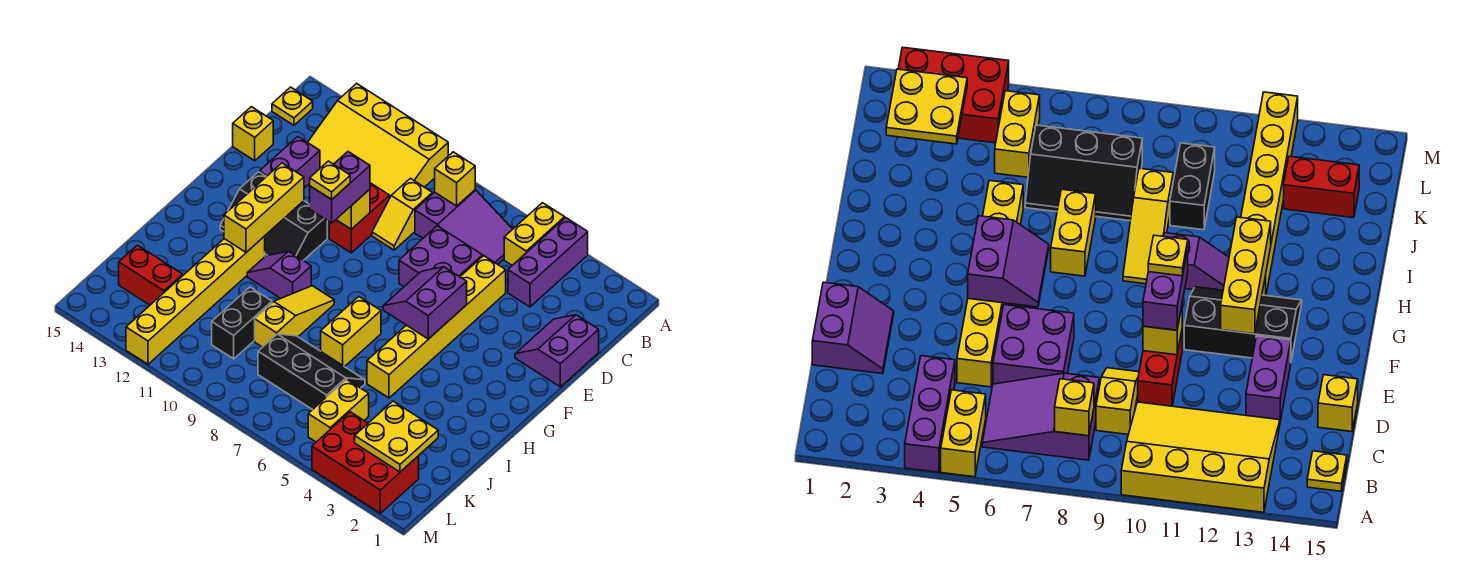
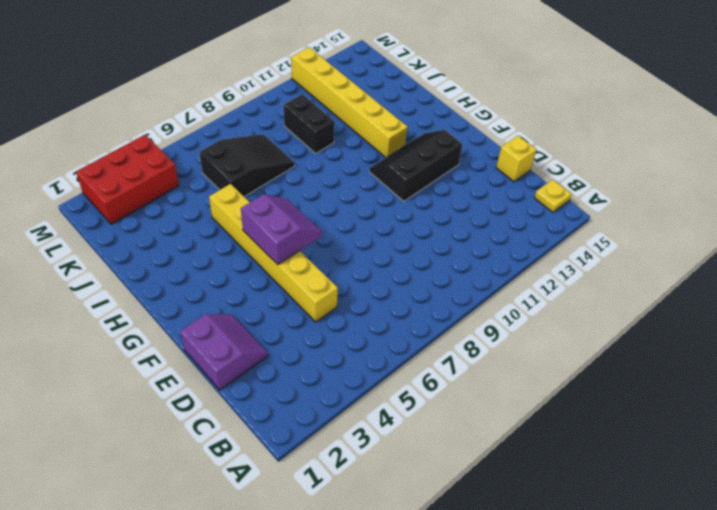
black 2x3 slope [199,134,295,197] -> black 2x3 slope turned to [258,334,365,410]
none -> purple 1x3 brick [508,218,588,307]
none -> yellow 1x2 brick [504,203,565,265]
none -> yellow 3x4 slope [308,83,448,197]

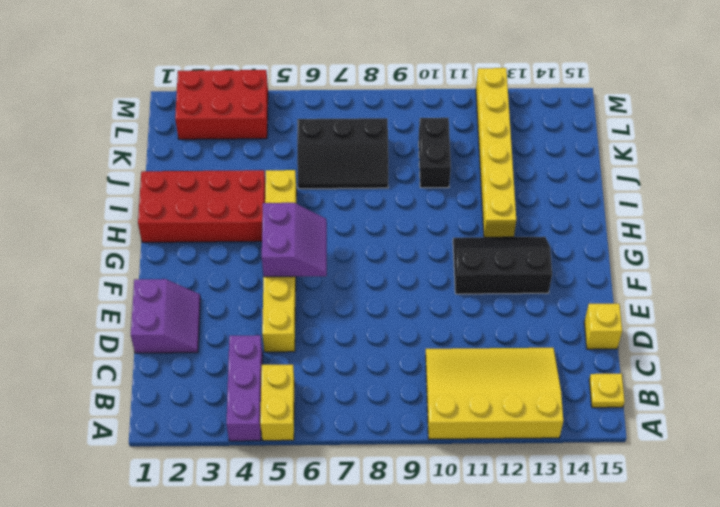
red 2x4 brick [138,170,265,242] -> none
none -> purple 2x3 slope [415,190,513,264]
none -> yellow 1x2 slope [372,178,432,250]
none -> purple 2x2 brick [399,226,483,287]

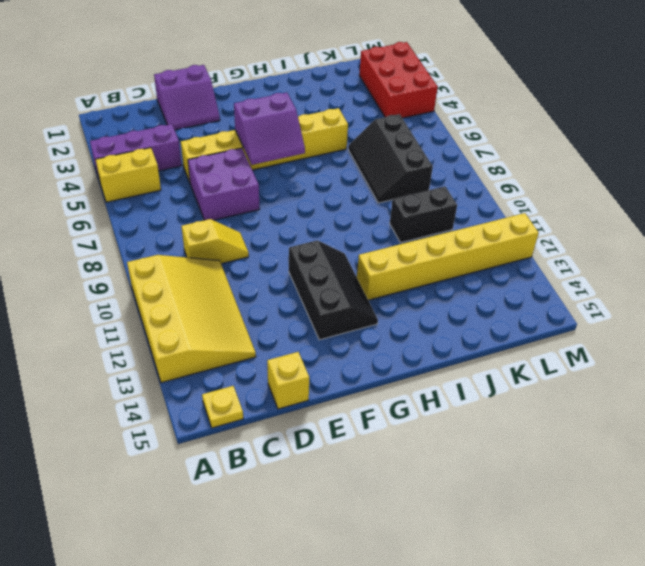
none -> purple 2x3 slope [415,190,513,264]
none -> red 1x2 brick [329,183,390,253]
none -> purple 1x2 brick [260,137,320,188]

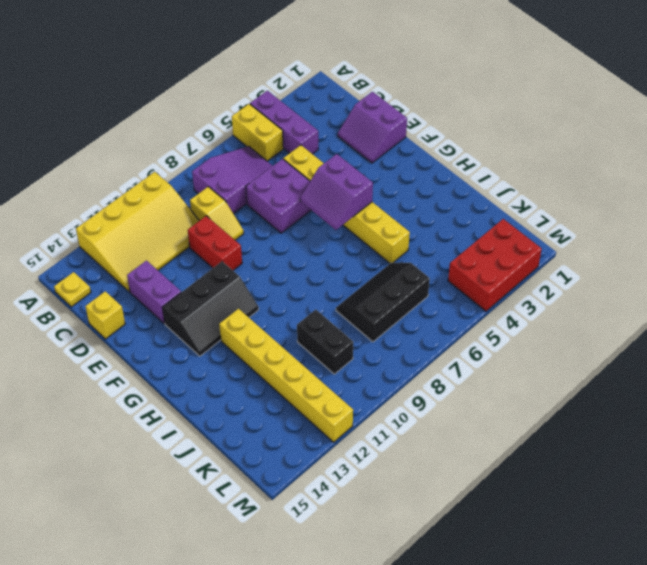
none -> yellow 1x2 brick [321,297,381,367]
none -> yellow 1x3 slope [255,286,334,347]
none -> purple 1x2 slope [247,251,311,298]

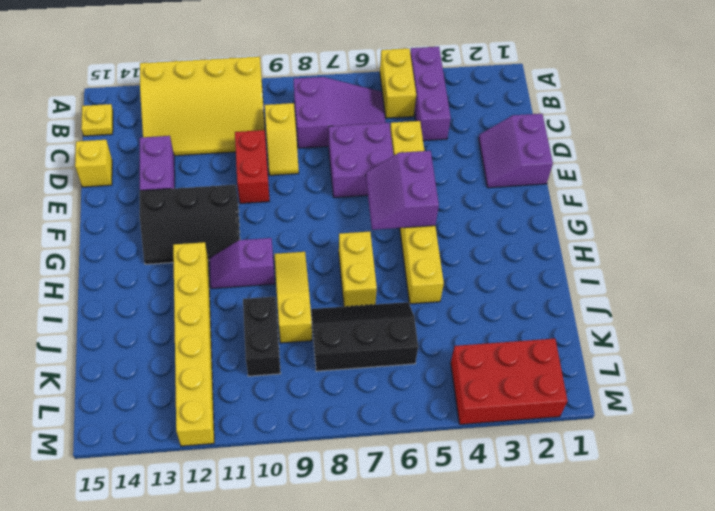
none -> yellow 1x2 brick [308,379,369,442]
none -> red 1x2 brick [119,245,183,305]
none -> yellow 1x1 brick [435,152,475,206]

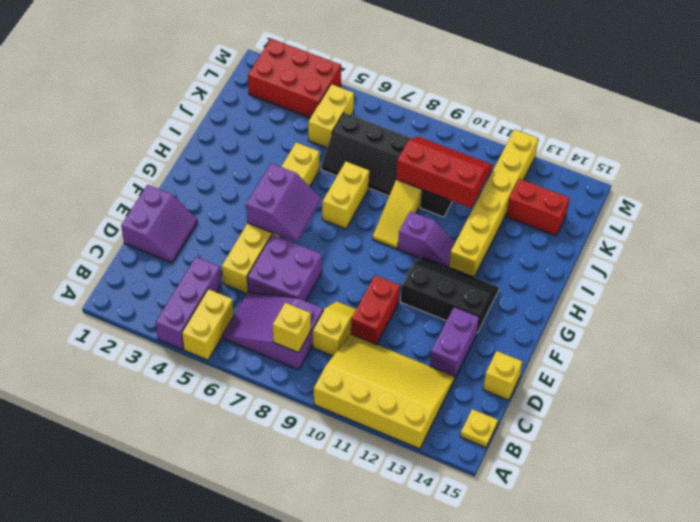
red 2x3 slope [396,137,493,208] -> none
none -> yellow 1x1 brick [336,189,370,229]
none -> yellow 1x3 brick [224,163,304,252]
none -> yellow 2x2 plate [355,401,438,472]

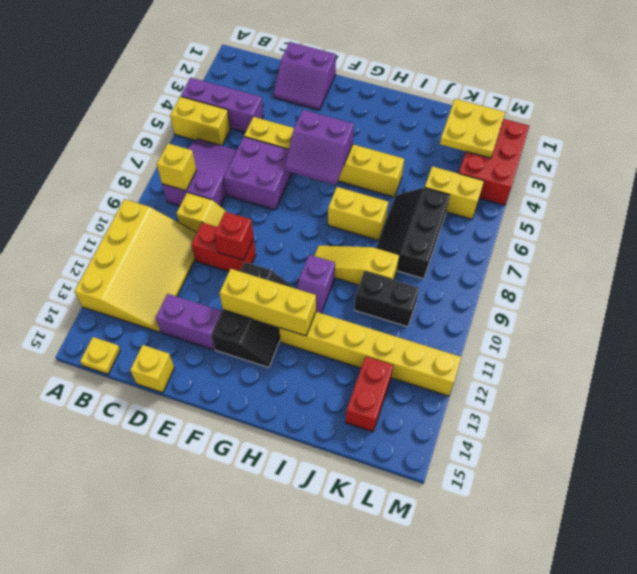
red 1x1 brick [214,212,254,260] -> yellow 1x1 brick [336,189,370,229]
none -> purple 1x2 brick [310,152,370,223]
none -> yellow 1x1 plate [310,161,350,200]

